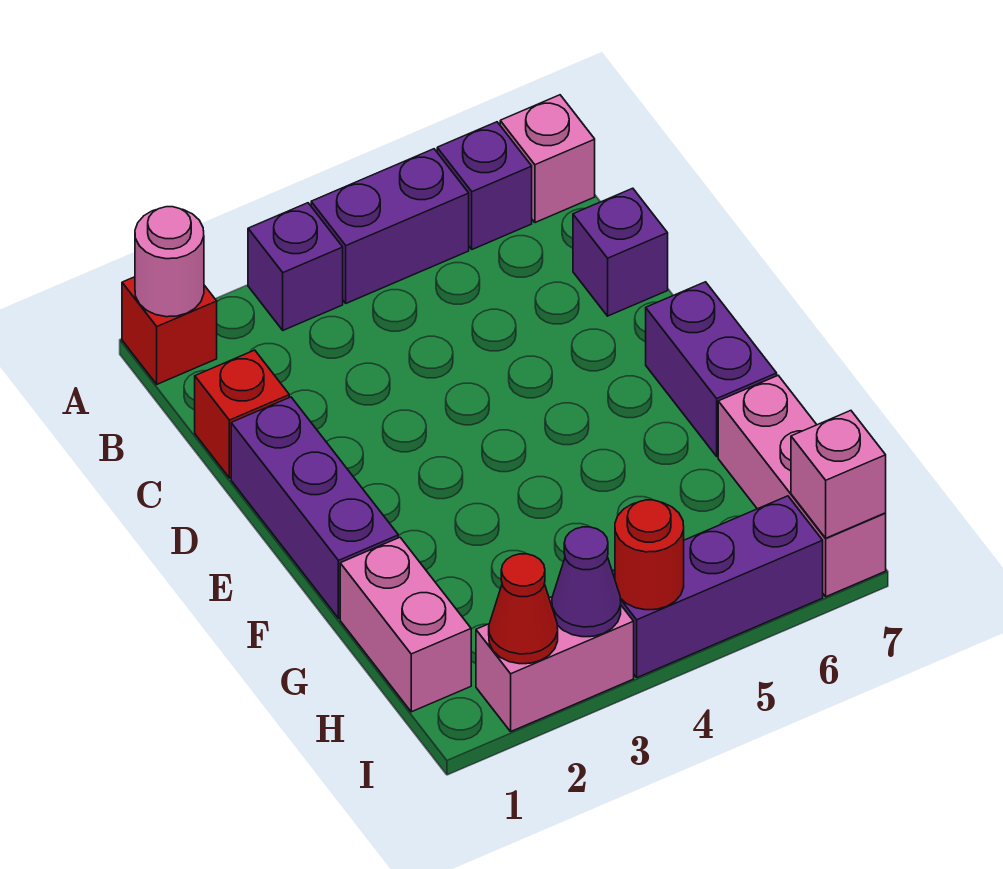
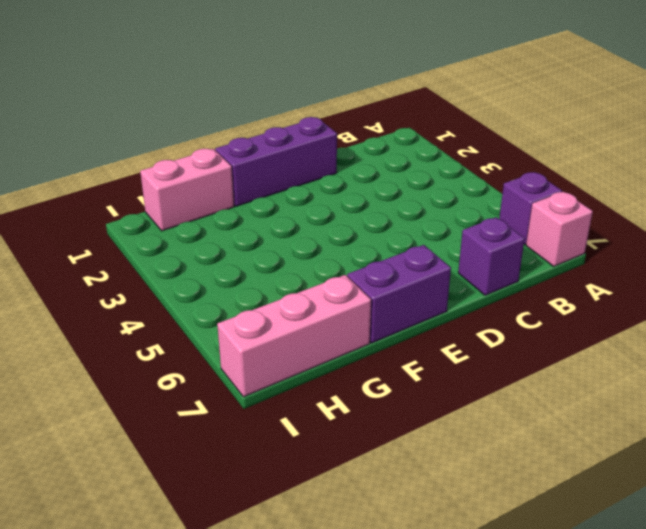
none -> red 1x1 brick [122,277,217,384]
none -> purple 1x1 brick [248,203,343,330]
none -> purple 1x2 brick [311,149,469,303]

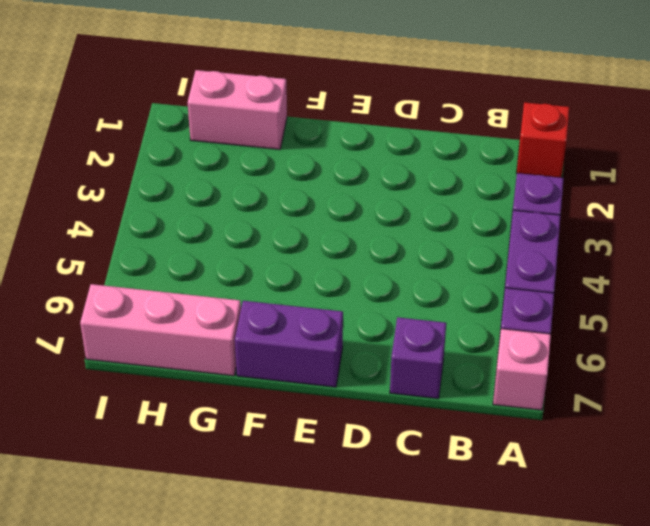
none -> red 1x1 brick [195,350,289,478]
none -> purple 1x3 brick [231,397,398,618]
none -> pink 1x2 brick [476,597,634,731]

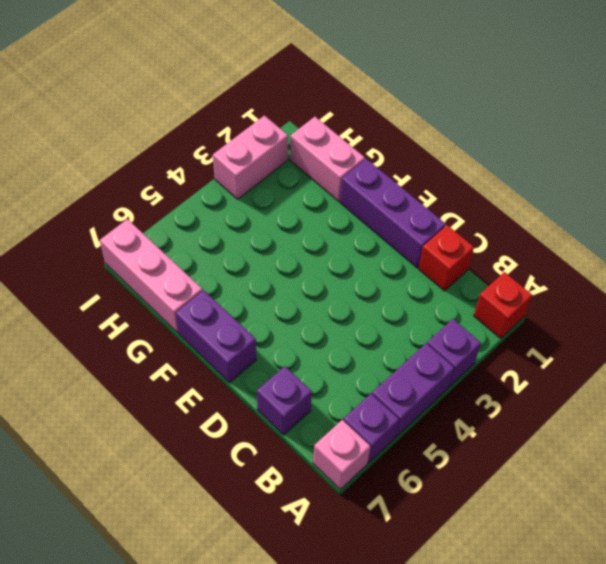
none -> purple 1x3 brick [612,496,823,677]
none -> pink 1x1 round brick [135,207,204,317]
none -> red 1x1 cone [489,554,558,664]

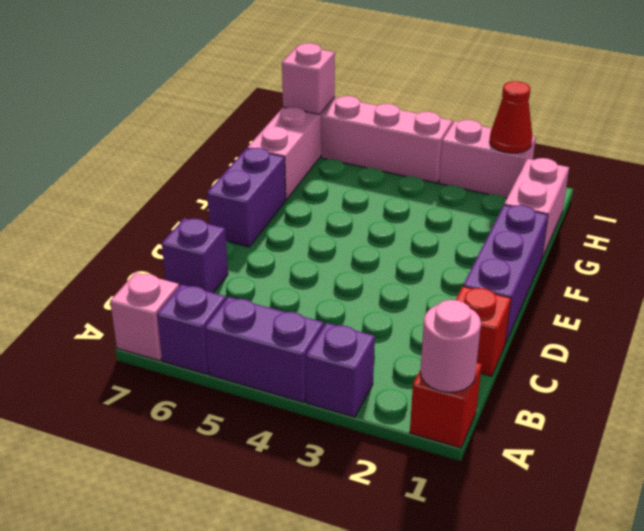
pink 1x3 brick [321,96,452,183] -> purple 1x3 brick [612,496,823,677]
none -> purple 1x1 cone [552,527,621,637]
none -> red 1x1 round brick [615,500,684,610]

